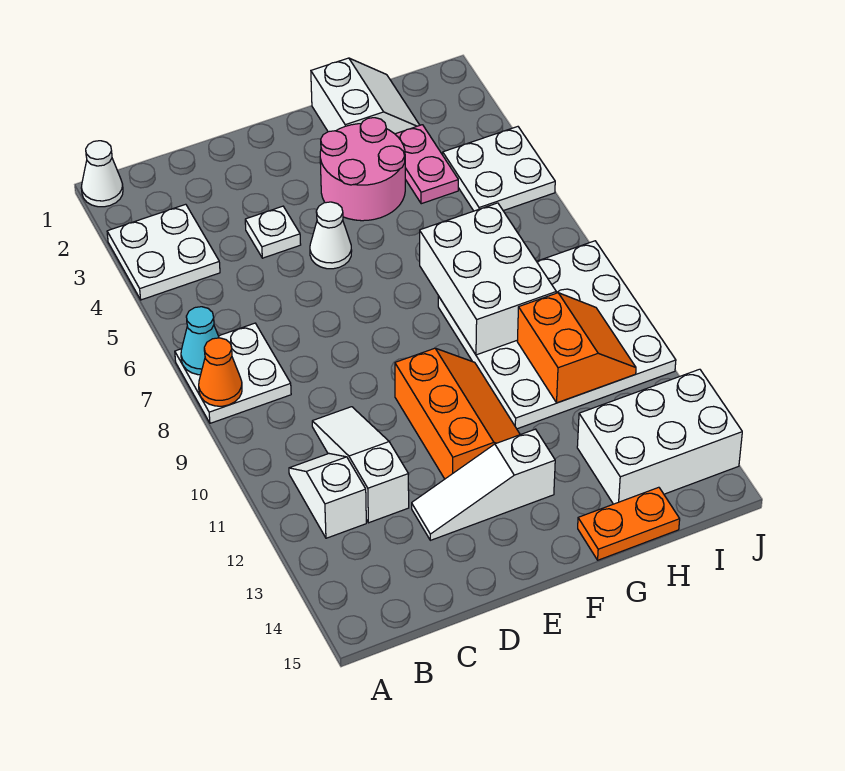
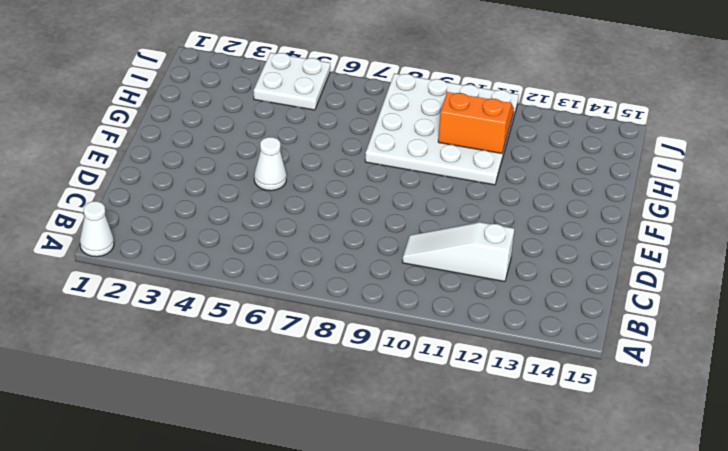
none -> white 2x2 plate [107,204,220,300]
none -> white 2x2 plate [175,323,291,423]
none -> white 1x2 slope [289,454,366,538]

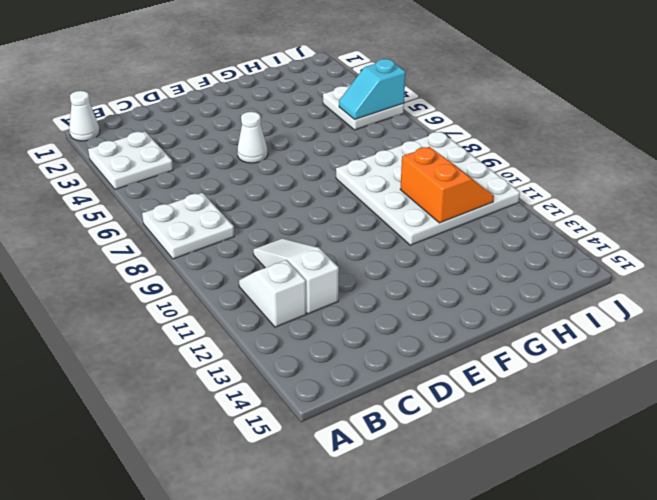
cyan 1x2 slope [339,59,406,120] -> none
none -> white 1x1 plate [245,206,301,258]
none -> white 1x3 slope [412,429,555,540]
none -> orange 2x3 slope [395,348,520,479]

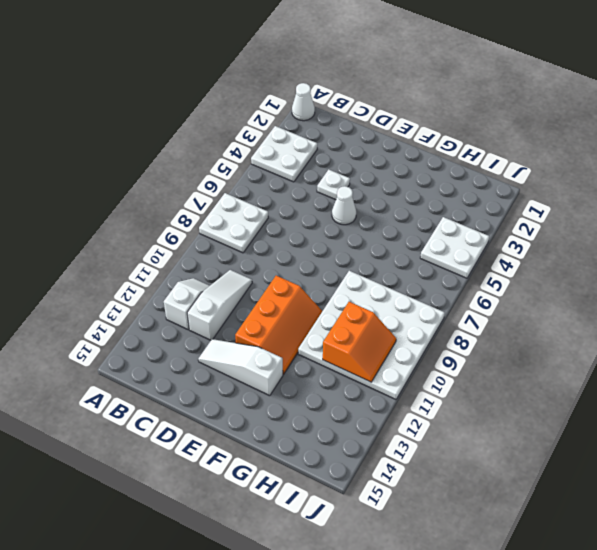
none -> pink 2x2 round brick [320,118,405,221]
none -> white 2x2 slope [311,58,420,134]
none -> orange 1x2 plate [578,487,680,560]

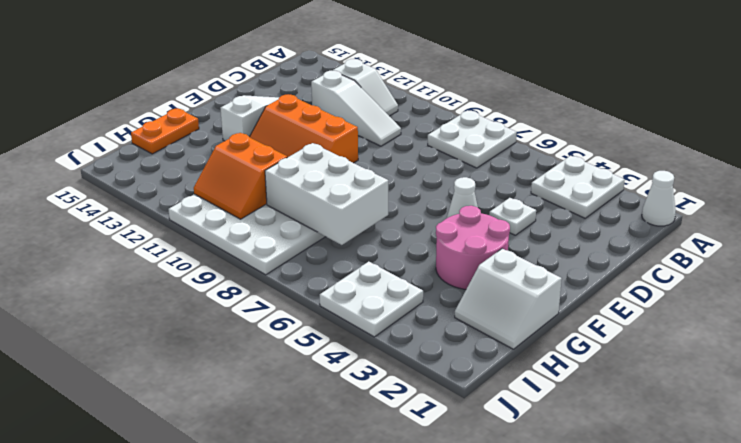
none -> pink 1x2 plate [395,125,458,204]
none -> white 2x3 brick [577,369,742,504]
none -> cyan 1x1 cone [181,307,219,375]

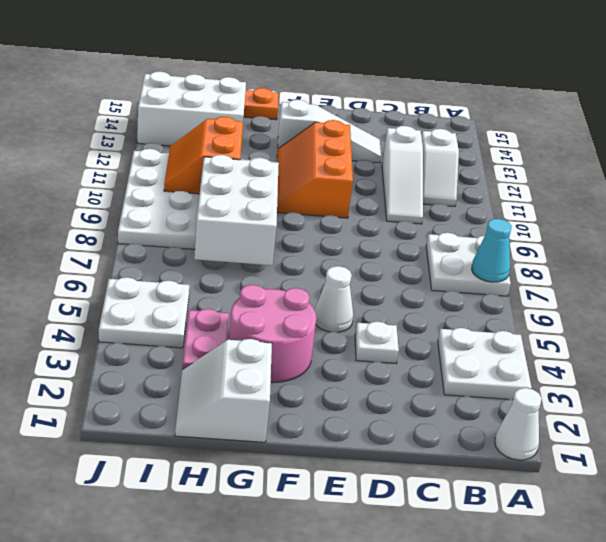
none -> orange 1x1 cone [199,338,242,406]

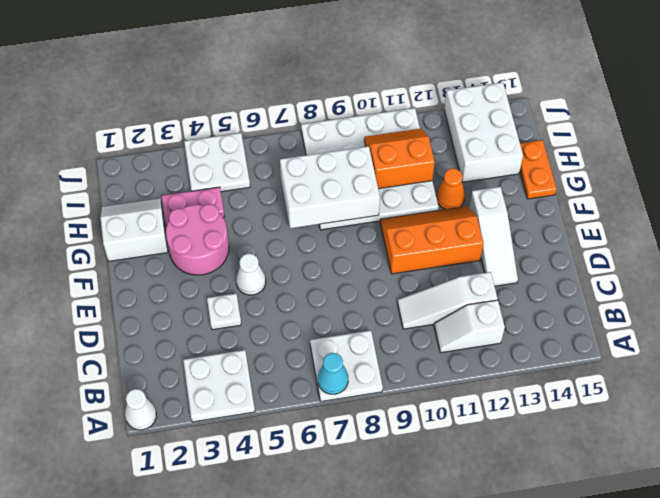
orange 1x1 cone [436,168,465,209] -> orange 1x1 cone moved to [199,338,242,406]

